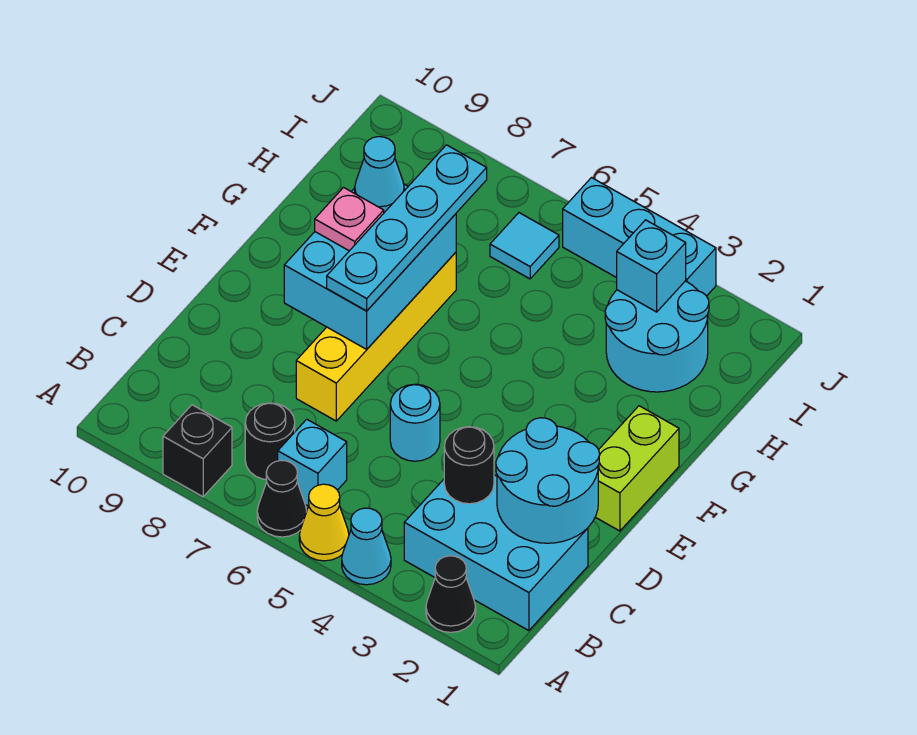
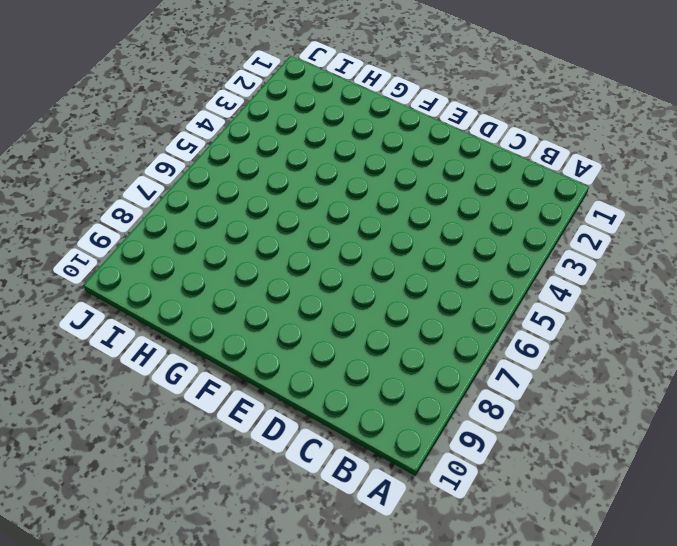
none -> black 1x1 cone [426,556,476,632]
none -> cyan 1x1 cone [342,508,391,585]
none -> yellow 1x1 cone [299,484,349,561]

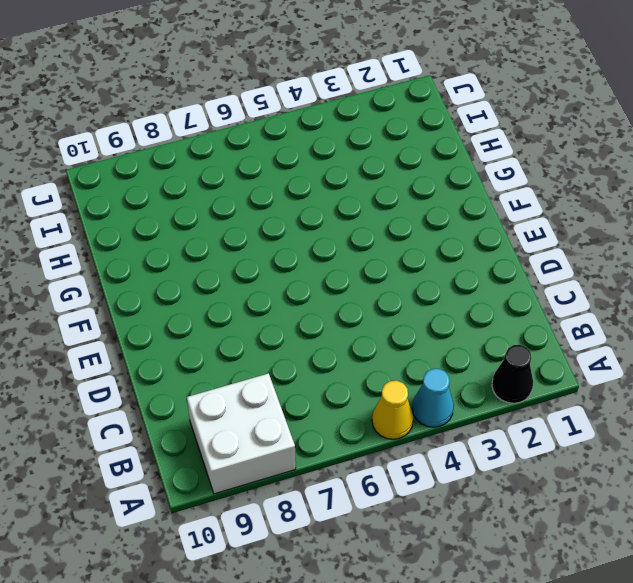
white 2x2 brick [187,373,296,494] -> black 1x1 brick [163,405,232,497]
none -> black 1x1 cone [257,461,307,537]
none -> cyan 2x3 brick [404,475,588,631]
none -> cyan 1x1 brick [278,419,347,506]

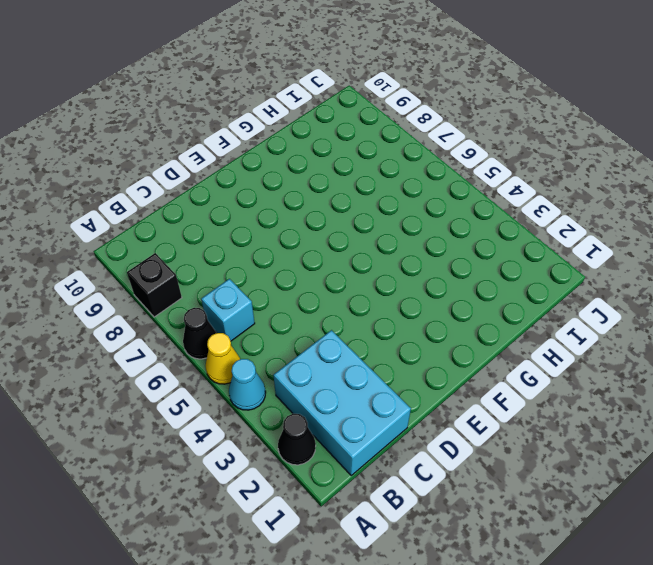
none -> black 1x1 round brick [245,403,295,480]
none -> cyan 1x1 round brick [390,384,440,461]
none -> yellow 1x4 brick [296,252,456,421]

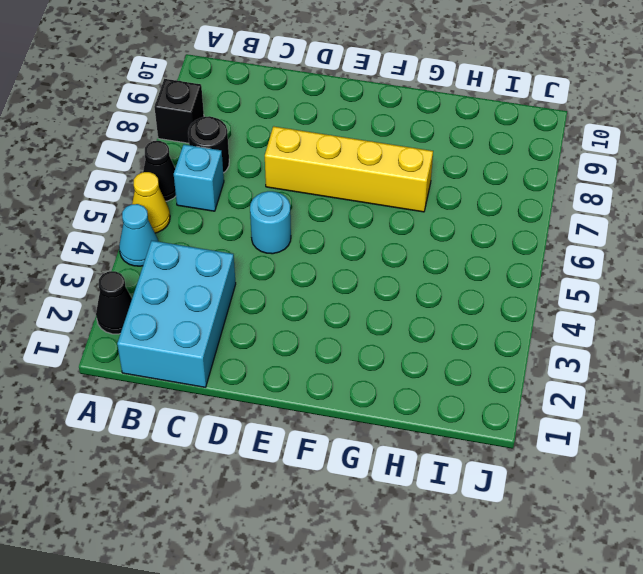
none -> lime 1x2 brick [596,406,679,531]
none -> cyan 2x2 round brick [605,281,709,392]
none -> cyan 1x1 tile [490,213,559,279]

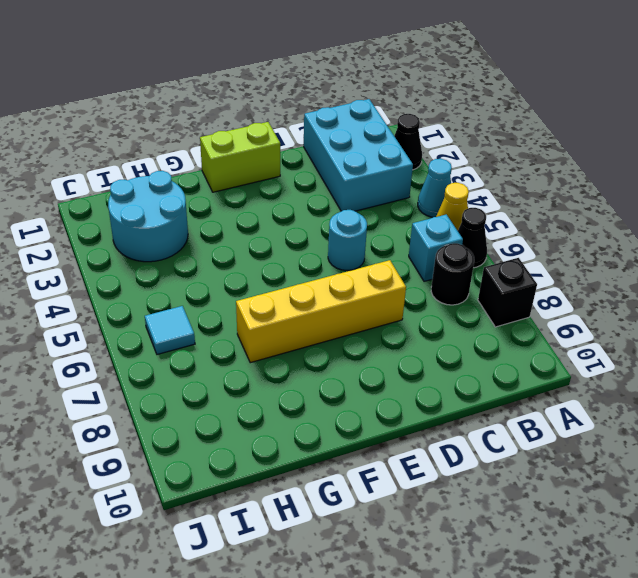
none -> cyan 1x3 brick [563,178,716,296]
none -> cyan 2x2 round brick [496,418,599,543]
none -> black 1x1 round brick [444,427,494,504]

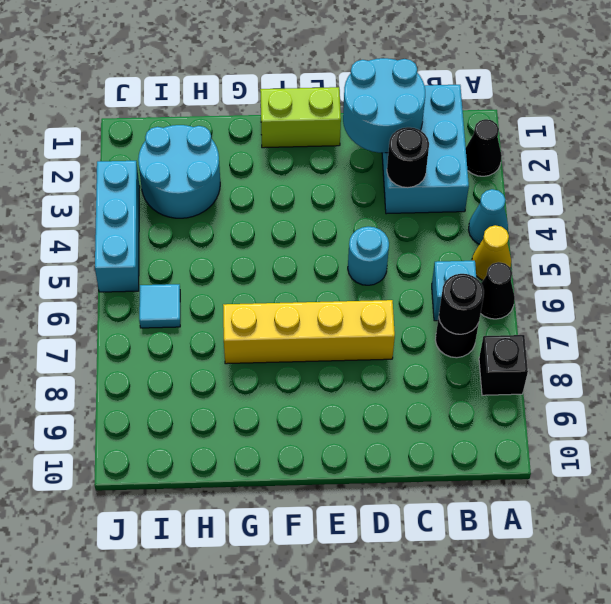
black 1x1 round brick [439,274,484,334] -> none
none -> cyan 2x3 brick [284,184,456,349]
none -> cyan 1x1 brick [617,220,686,312]
none -> cyan 1x4 plate [327,145,487,311]

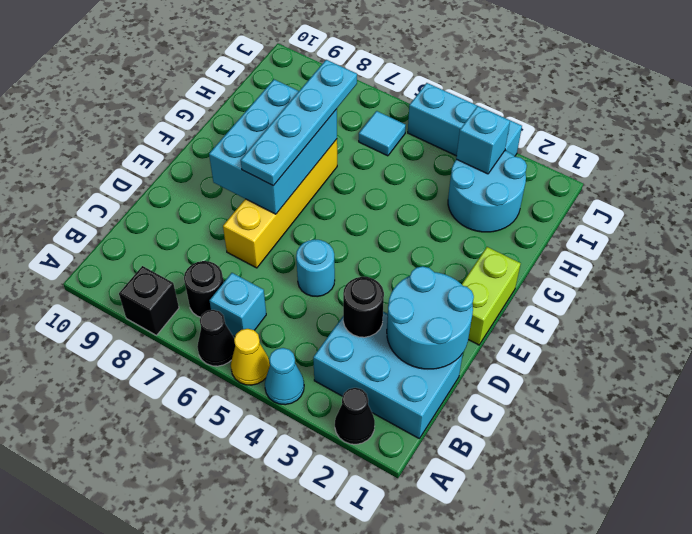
none -> pink 1x1 plate [315,187,384,251]
none -> cyan 1x1 cone [355,137,404,213]

